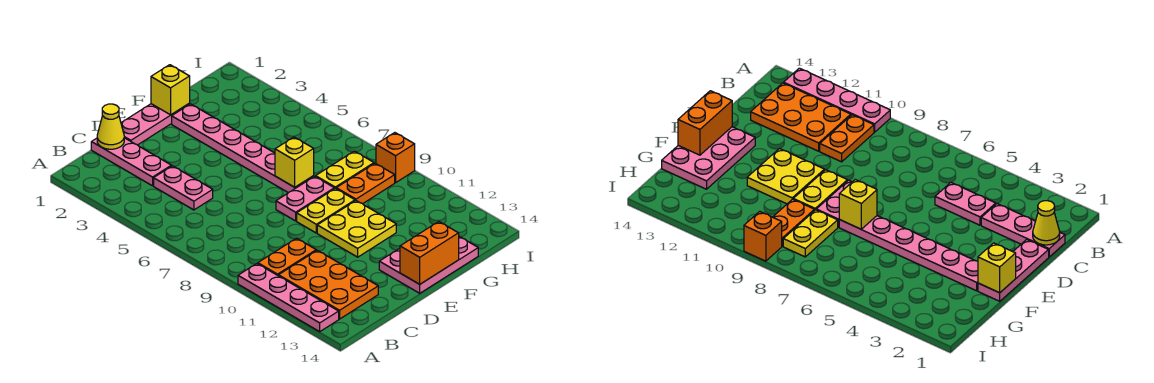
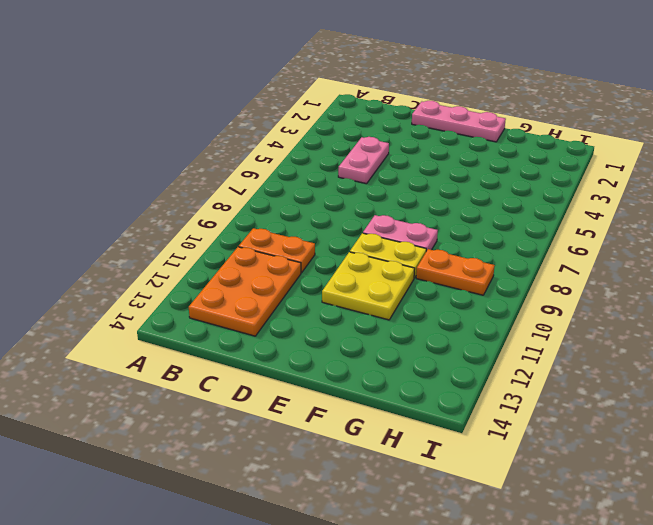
none -> pink 1x4 plate [238,264,339,332]
none -> pink 1x3 plate [91,138,171,186]
none -> pink 2x3 plate [379,237,478,293]

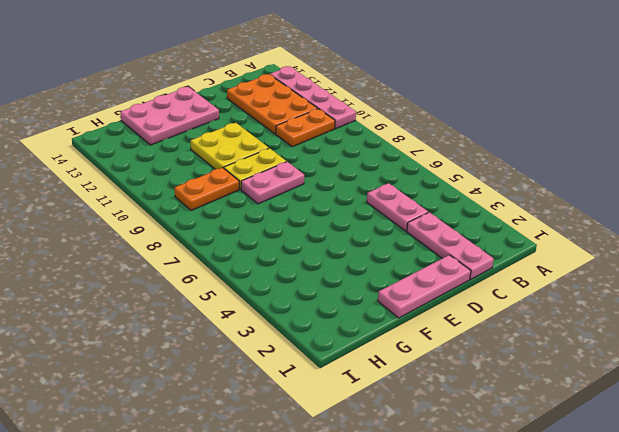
none -> pink 1x6 plate [172,104,314,193]
none -> yellow 1x2 plate [316,151,374,189]
none -> orange 1x1 brick [376,133,415,183]

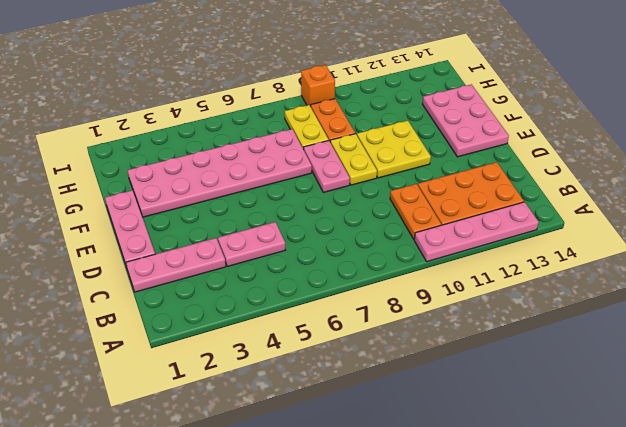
pink 2x6 plate [127,129,312,217] -> pink 1x6 plate [172,104,314,193]
none -> yellow 1x1 cone [97,104,124,149]
none -> orange 1x2 brick [400,222,459,284]
none -> yellow 1x1 brick [151,65,190,115]

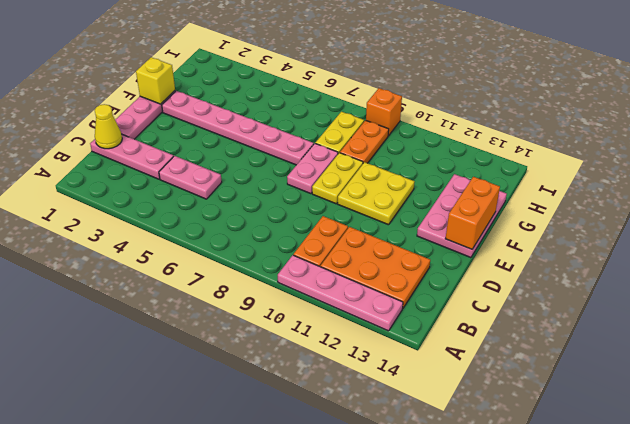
none -> yellow 1x1 brick [275,137,314,187]

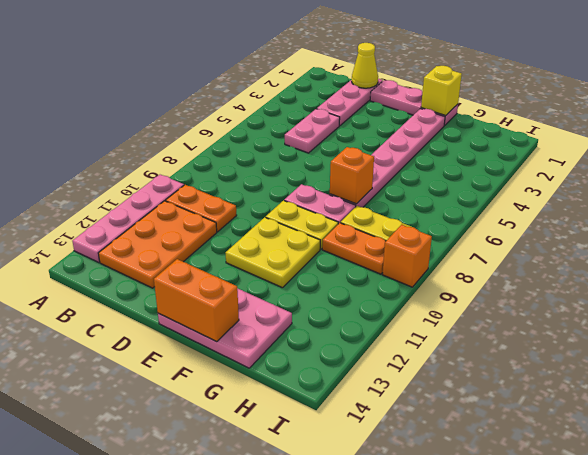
orange 1x1 brick [330,147,374,204] -> yellow 1x1 brick [275,137,314,187]

